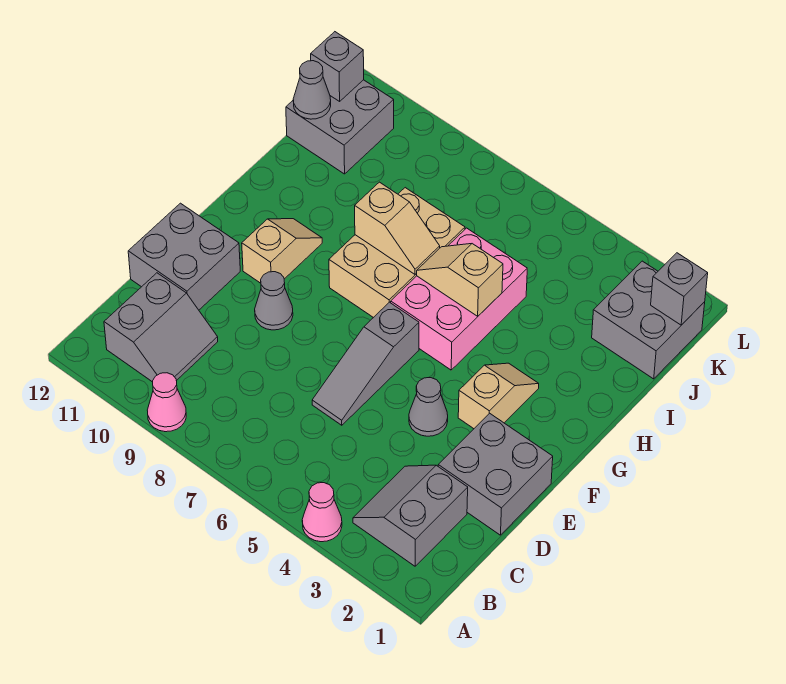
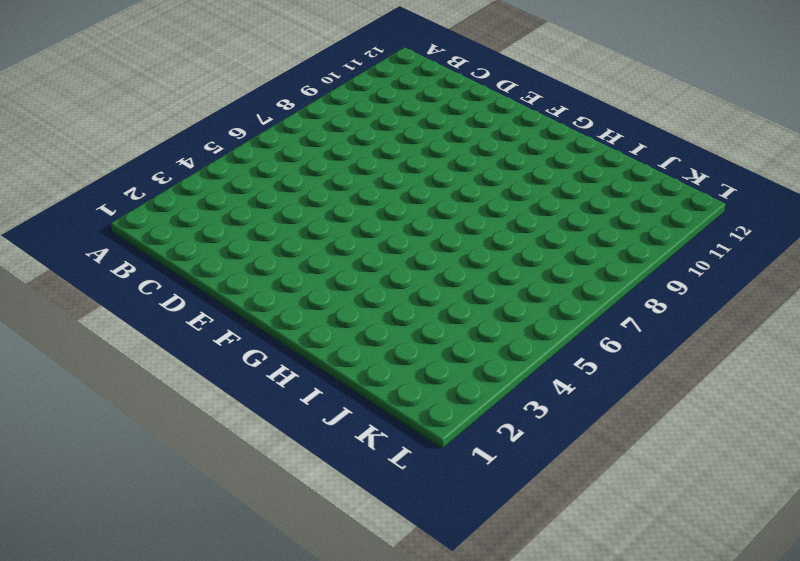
none -> pink 1x1 cone [302,483,342,542]
none -> pink 1x1 cone [147,373,186,432]
none -> grey 2x2 slope [353,465,468,566]

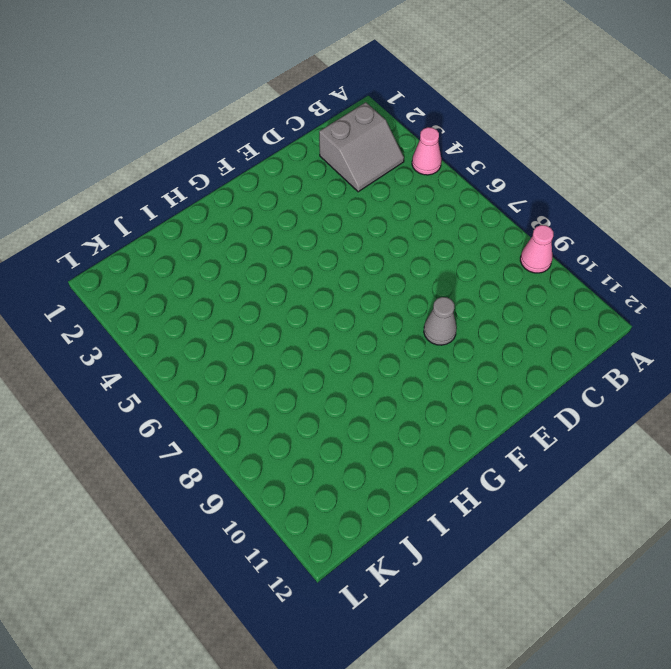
none -> grey 2x2 slope [104,273,218,382]
none -> grey 2x2 brick [438,413,553,535]
none -> grey 1x3 slope [312,302,419,425]

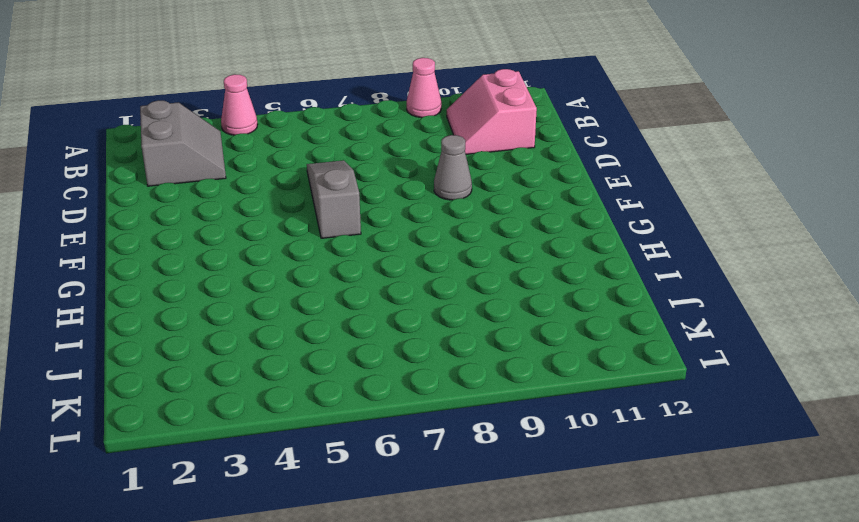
pink 2x2 slope [447,69,537,154] -> grey 2x2 slope [104,273,218,382]
none -> grey 2x2 brick [438,413,553,535]
none -> grey 2x2 brick [128,203,240,310]
none -> grey 1x1 cone [409,378,448,436]

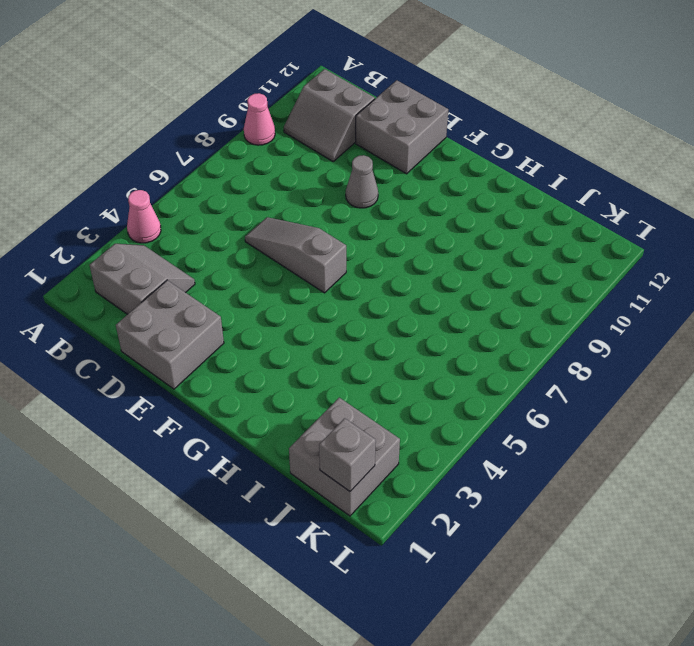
none -> grey 1x1 cone [409,378,448,436]
none -> tan 1x2 slope [458,363,539,429]
none -> tan 1x2 slope [242,219,322,283]

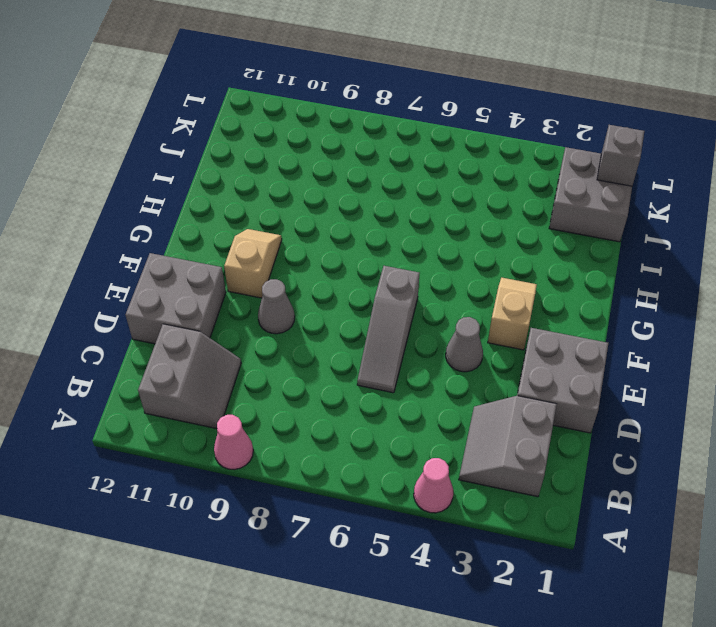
none -> pink 2x3 brick [391,228,527,370]
none -> tan 2x3 brick [329,188,465,318]
none -> grey 2x2 brick [286,80,394,174]

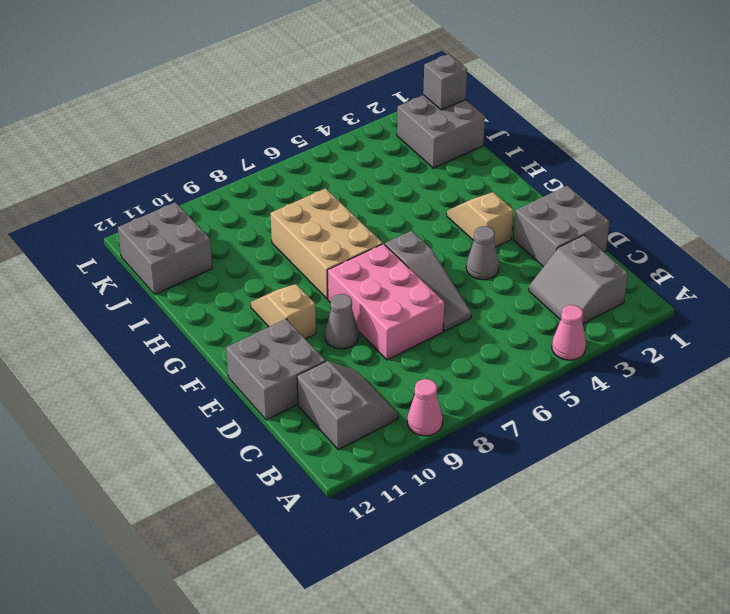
pink 2x3 brick [327,244,444,360] -> pink 2x3 brick moved to [391,228,527,370]
none -> tan 1x2 slope [416,244,503,316]
none -> tan 1x2 slope [355,182,440,274]
none -> grey 1x1 cone [293,61,331,119]

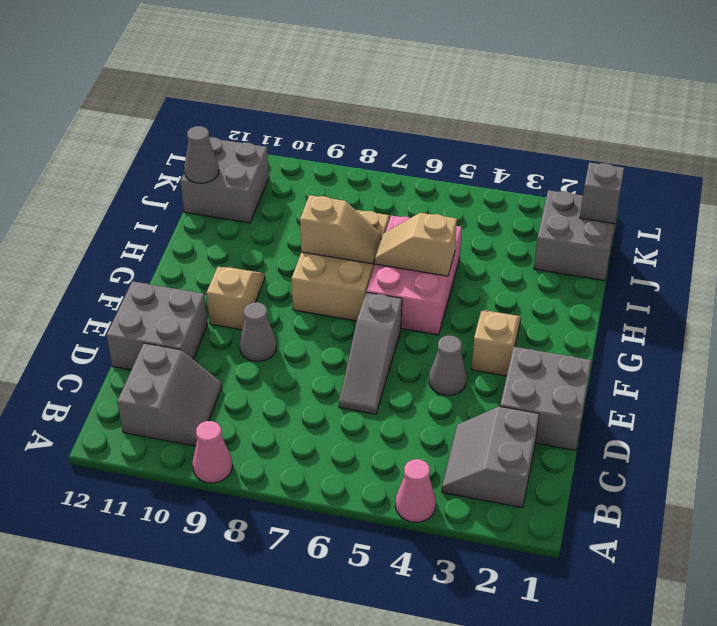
none -> grey 1x1 brick [311,32,364,101]

